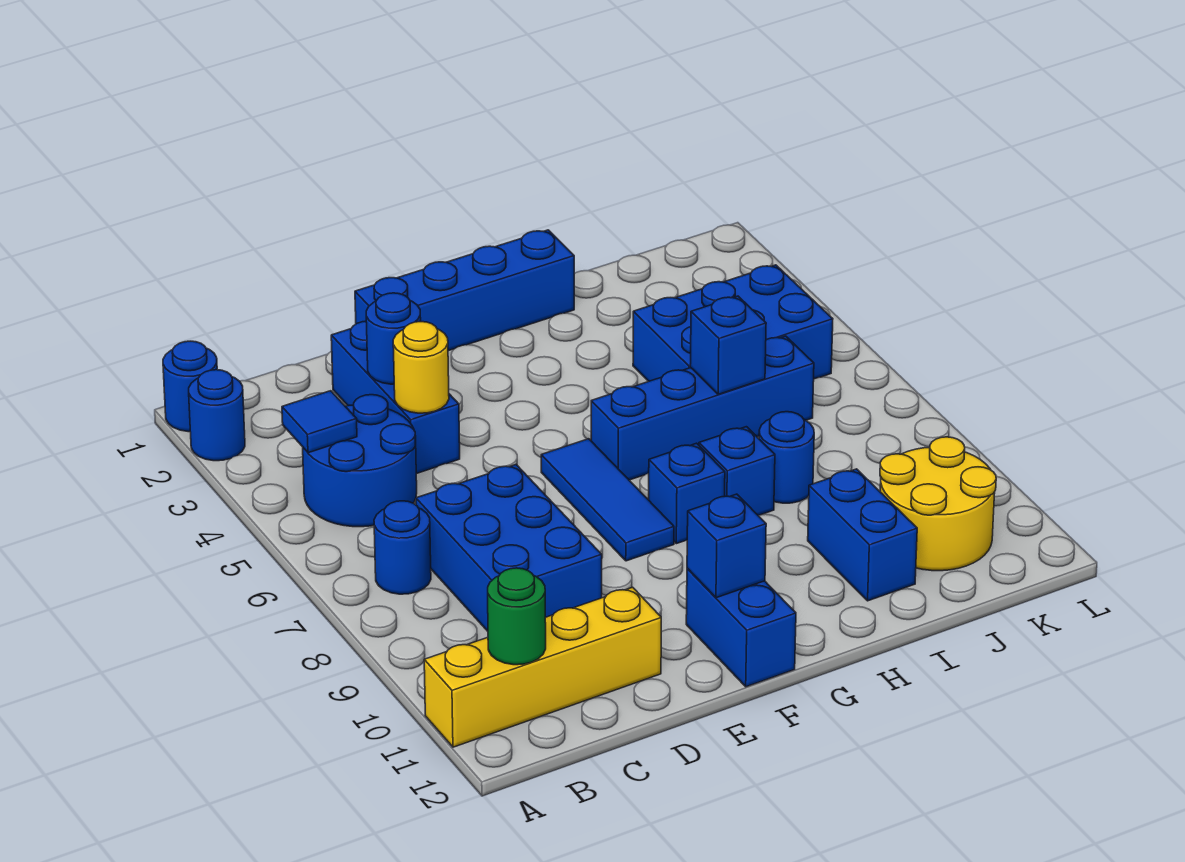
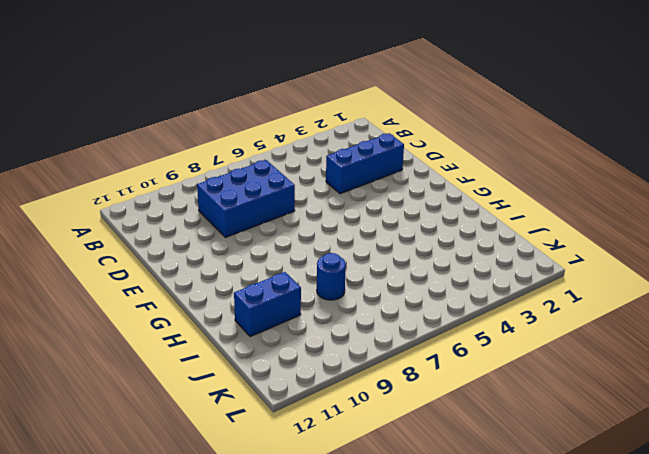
none -> blue 1x1 round brick [163,341,217,432]
none -> blue 1x1 round brick [189,370,245,461]
none -> yellow 1x4 brick [424,587,661,747]

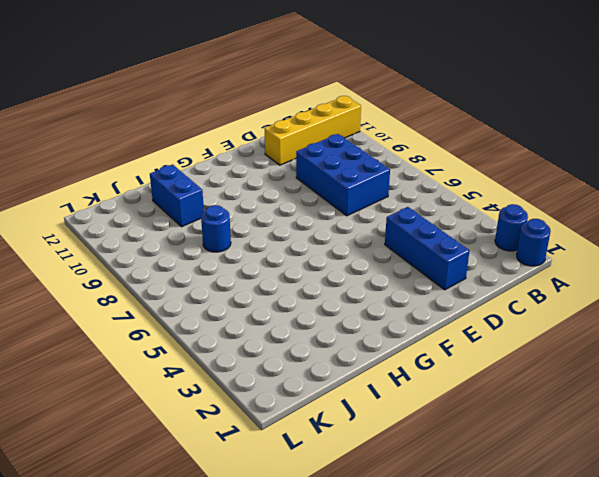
none -> blue 2x2 round brick [303,395,417,527]
none -> blue 1x1 round brick [374,501,431,594]
none -> blue 1x4 brick [355,230,574,351]

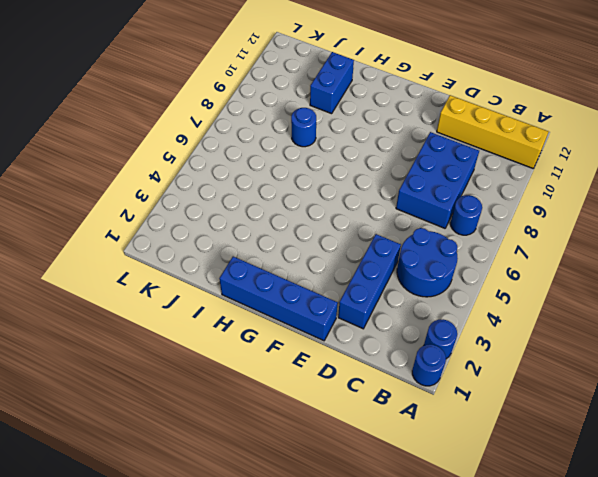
none -> blue 1x3 tile [541,439,674,561]
none -> blue 1x2 brick [686,568,796,687]
none -> blue 1x4 brick [591,336,814,480]

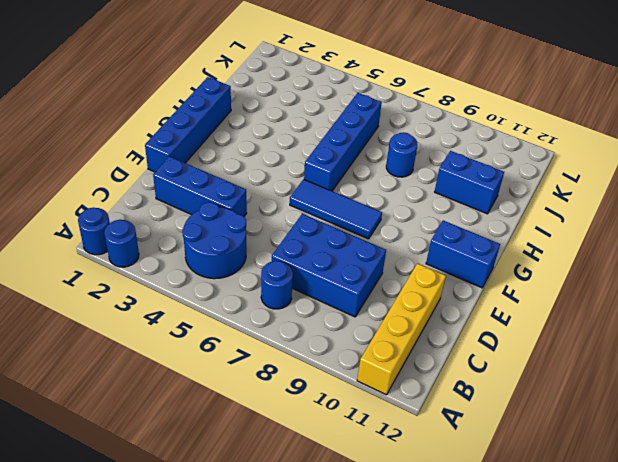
none -> blue 1x1 brick [649,443,725,544]
none -> blue 1x1 brick [699,427,775,515]
none -> blue 2x3 brick [633,265,833,381]

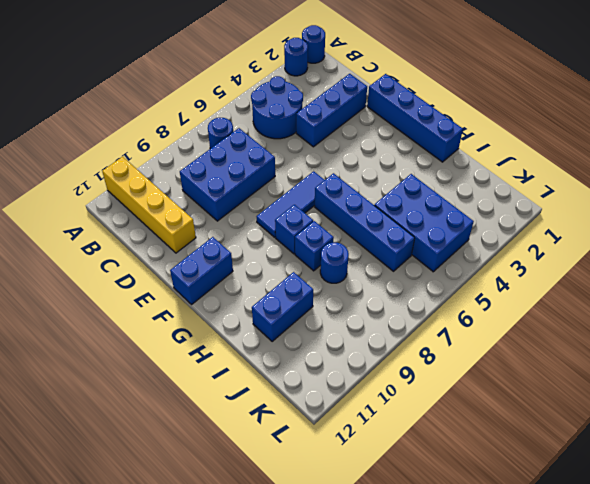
none -> yellow 2x2 round brick [880,437,996,571]
none -> blue 1x1 tile [282,391,357,453]
none -> green 1x1 round brick [488,568,546,665]

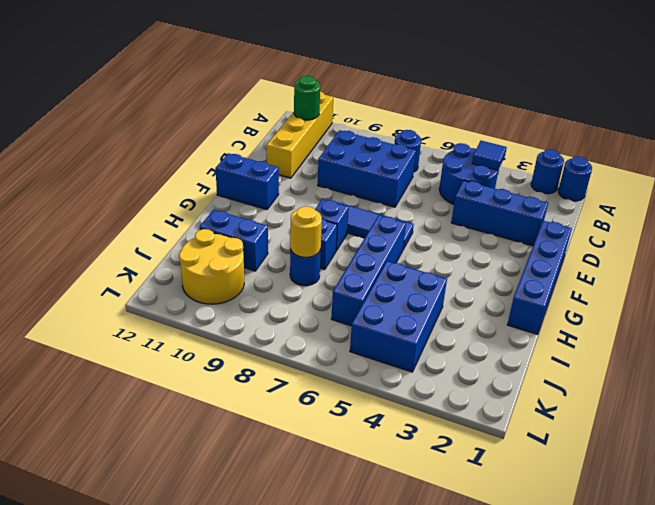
yellow 1x1 round brick [290,206,322,257] -> yellow 1x1 round brick moved to [393,322,449,413]
none -> blue 1x1 round brick [366,293,421,384]
none -> blue 1x1 brick [687,494,766,598]
none -> blue 1x1 brick [690,296,766,394]

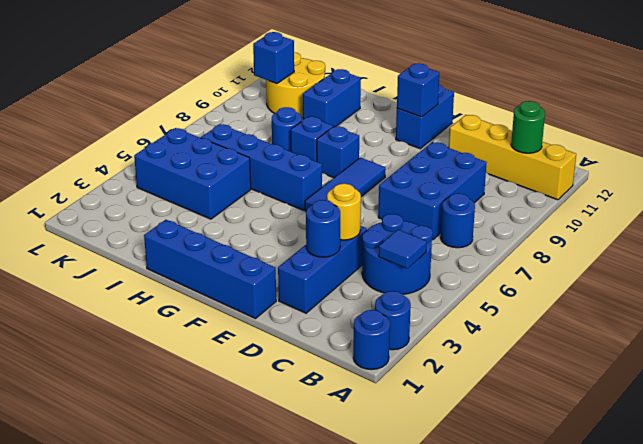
blue 1x1 brick [253,32,294,84] -> blue 1x1 brick moved to [690,296,766,394]

